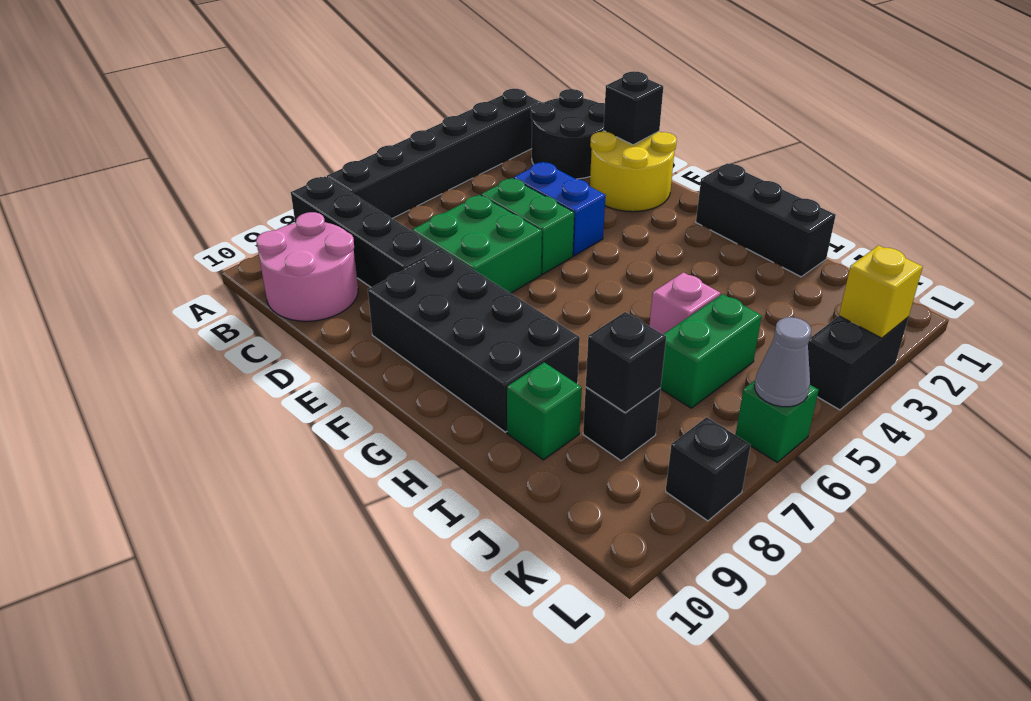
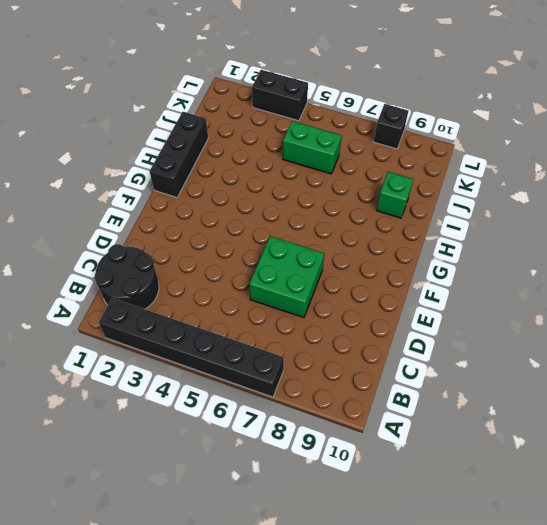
none -> black 1x4 brick [291,177,440,287]
none -> pink 2x2 round brick [256,212,358,321]
none -> yellow 2x2 round brick [590,131,677,212]

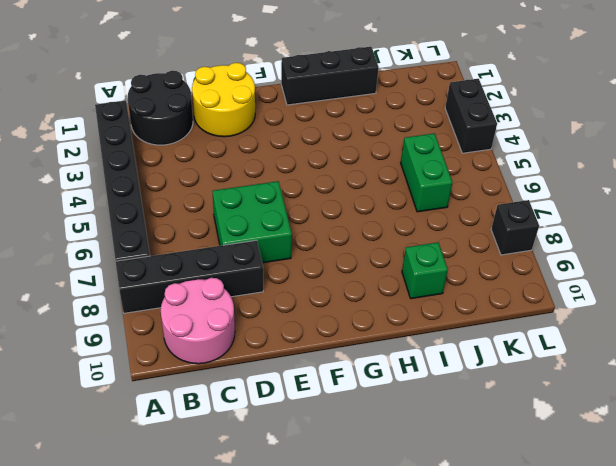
none -> blue 1x2 brick [514,162,606,256]
none -> green 1x2 brick [481,178,574,274]
none -> black 2x4 brick [368,250,580,432]

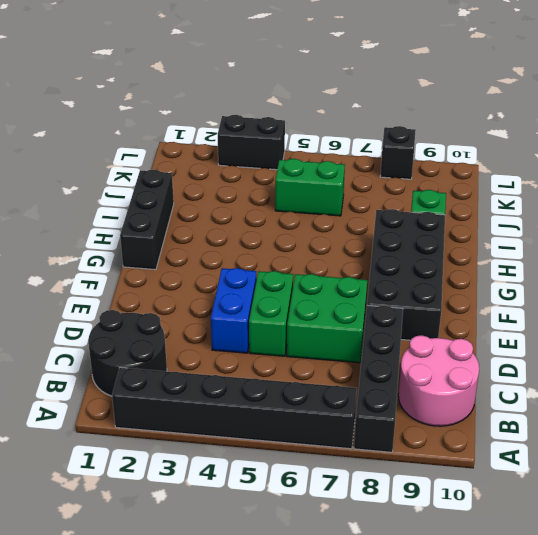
none -> yellow 2x2 round brick [590,131,677,212]
none -> pink 1x1 brick [649,272,721,334]
none -> black 1x1 brick [583,387,661,461]

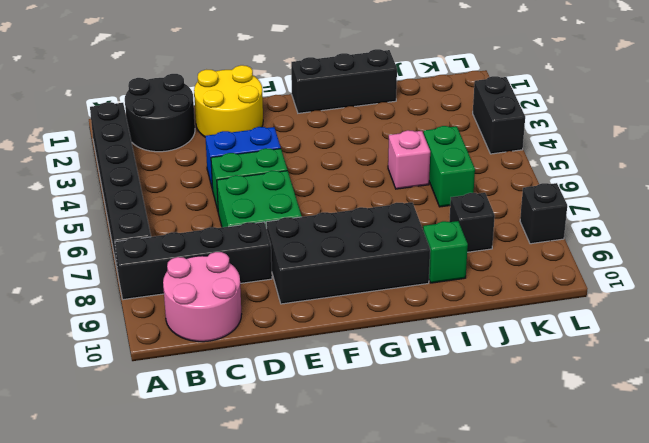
none -> green 1x1 brick [736,380,819,462]
none -> black 1x1 brick [603,71,663,145]
none -> black 1x1 brick [586,312,666,413]

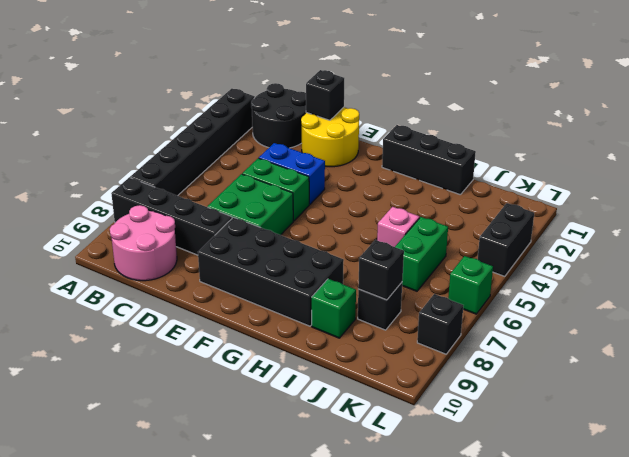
none -> yellow 1x1 brick [839,245,923,338]
none -> grey 1x1 cone [754,317,811,407]

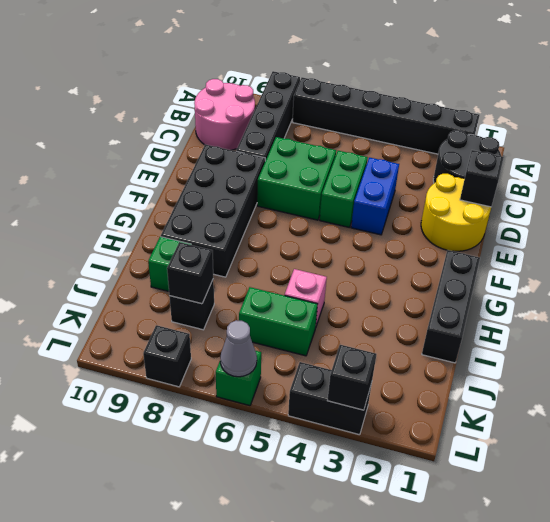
black 1x1 brick [327,345,376,410] -> yellow 1x1 brick [839,245,923,338]

